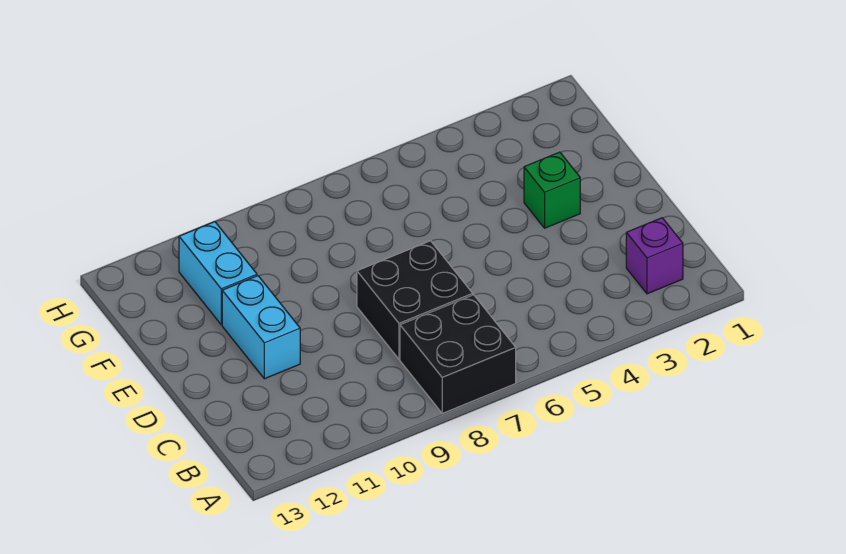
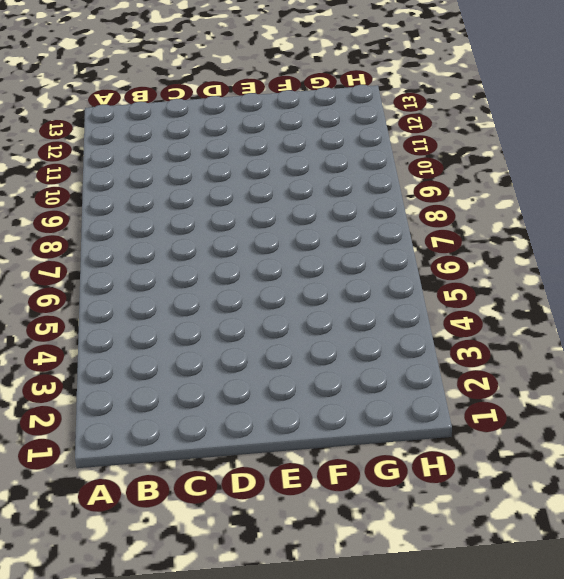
none -> black 2x2 brick [400,295,516,413]
none -> purple 1x1 brick [626,218,683,294]

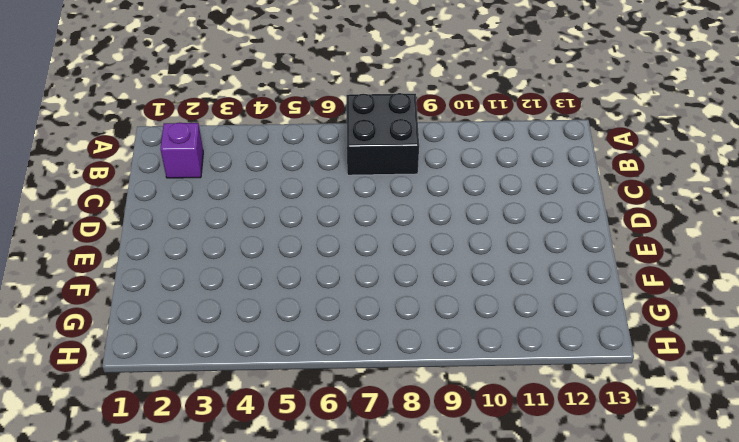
none -> black 2x2 brick [357,241,473,359]
none -> cyan 1x2 brick [222,276,300,379]

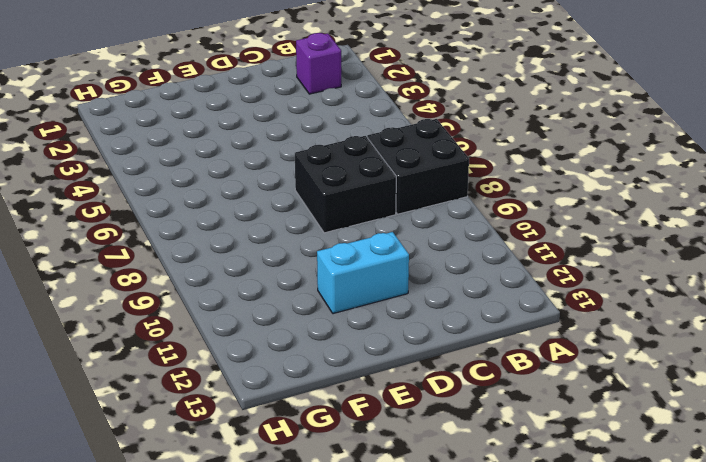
none -> green 1x1 brick [524,152,580,228]
none -> cyan 1x2 brick [179,222,257,325]

